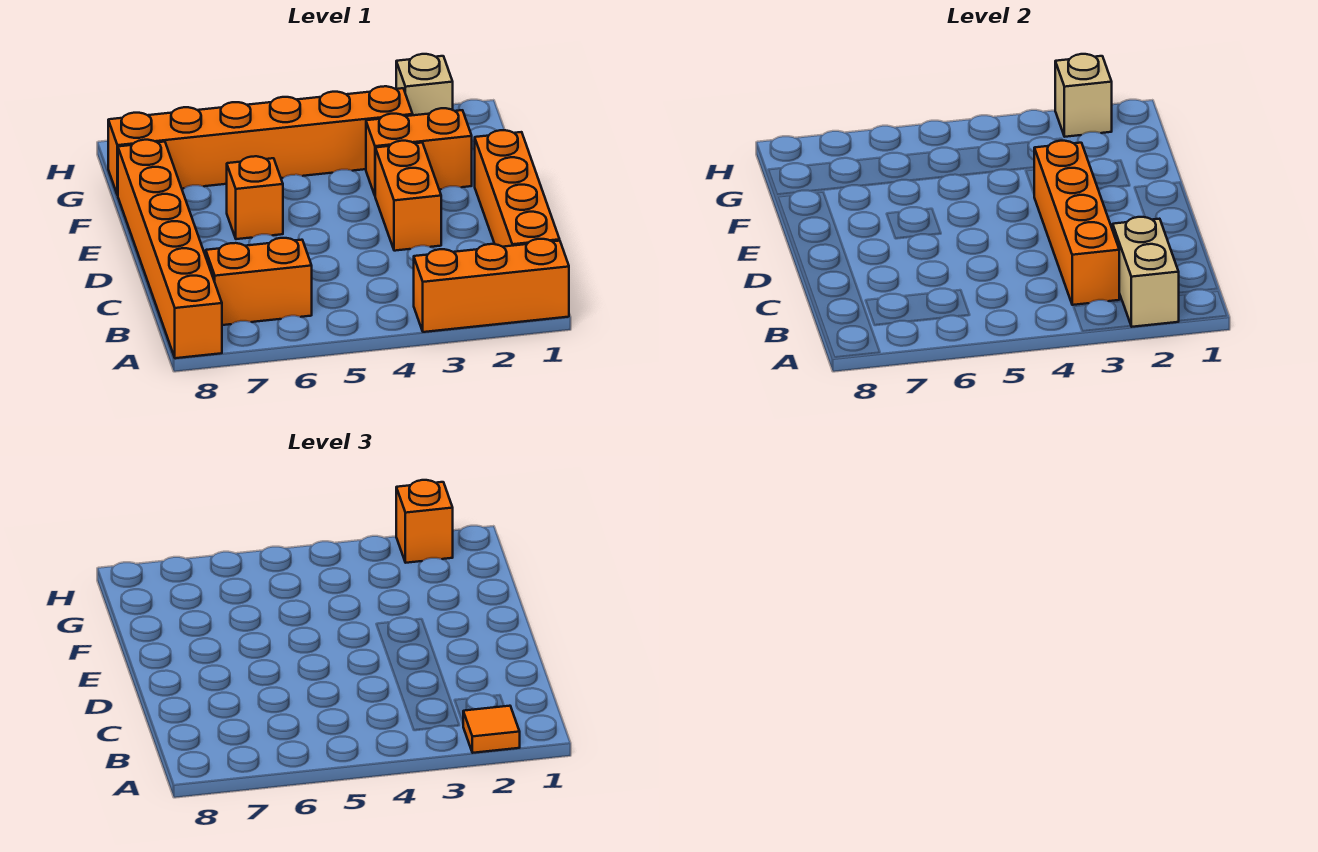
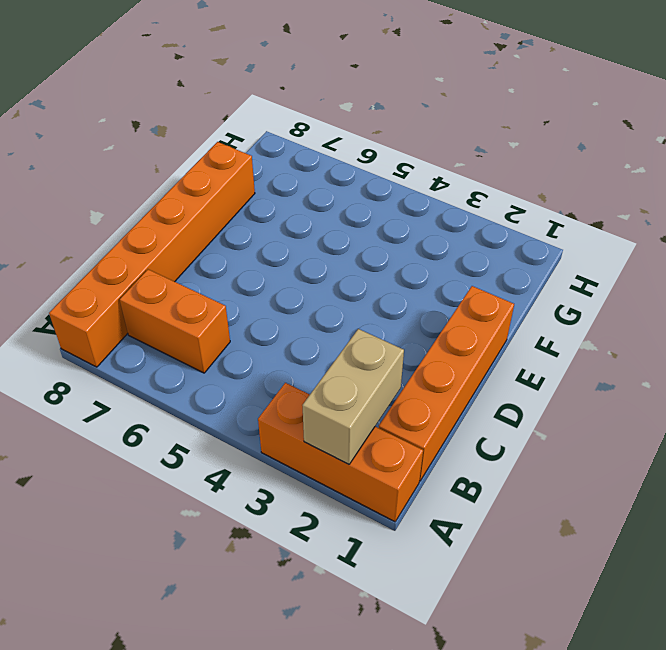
none -> orange 1x2 brick [375,141,441,251]
none -> orange 1x1 brick [227,156,283,239]
none -> orange 1x2 brick [366,108,472,195]

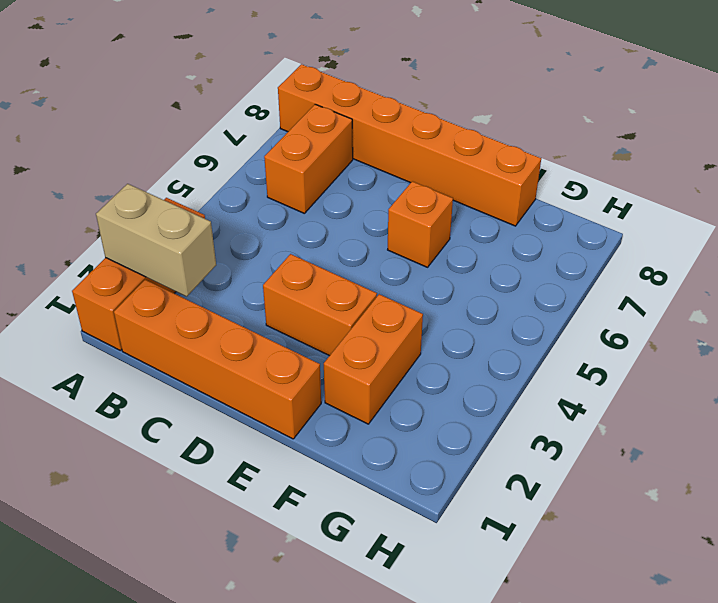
none -> orange 1x6 brick [108,86,413,195]
none -> tan 1x1 brick [396,54,453,115]
none -> orange 1x4 brick [1034,141,1119,305]

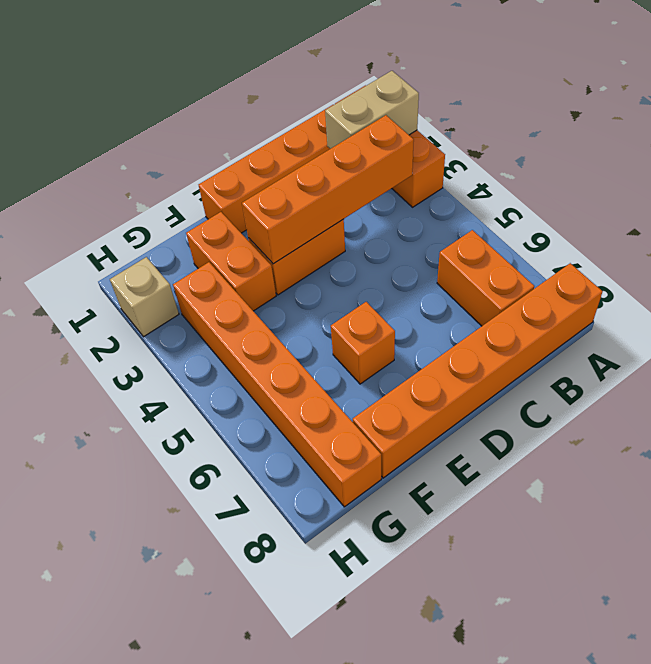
none -> tan 1x1 brick [1055,54,1112,137]
none -> orange 1x1 tile [463,706,520,753]
none -> orange 1x1 brick [396,480,453,563]

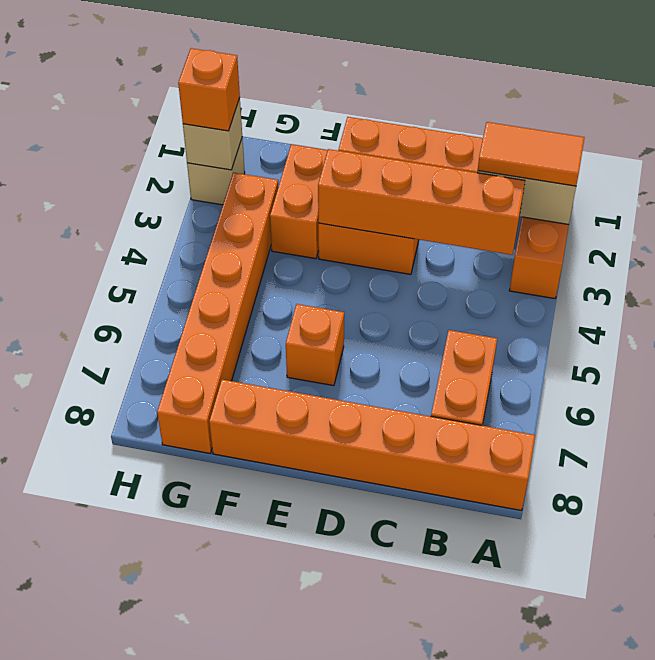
orange 1x2 tile [478,122,585,186] -> orange 1x1 tile [463,706,520,753]

